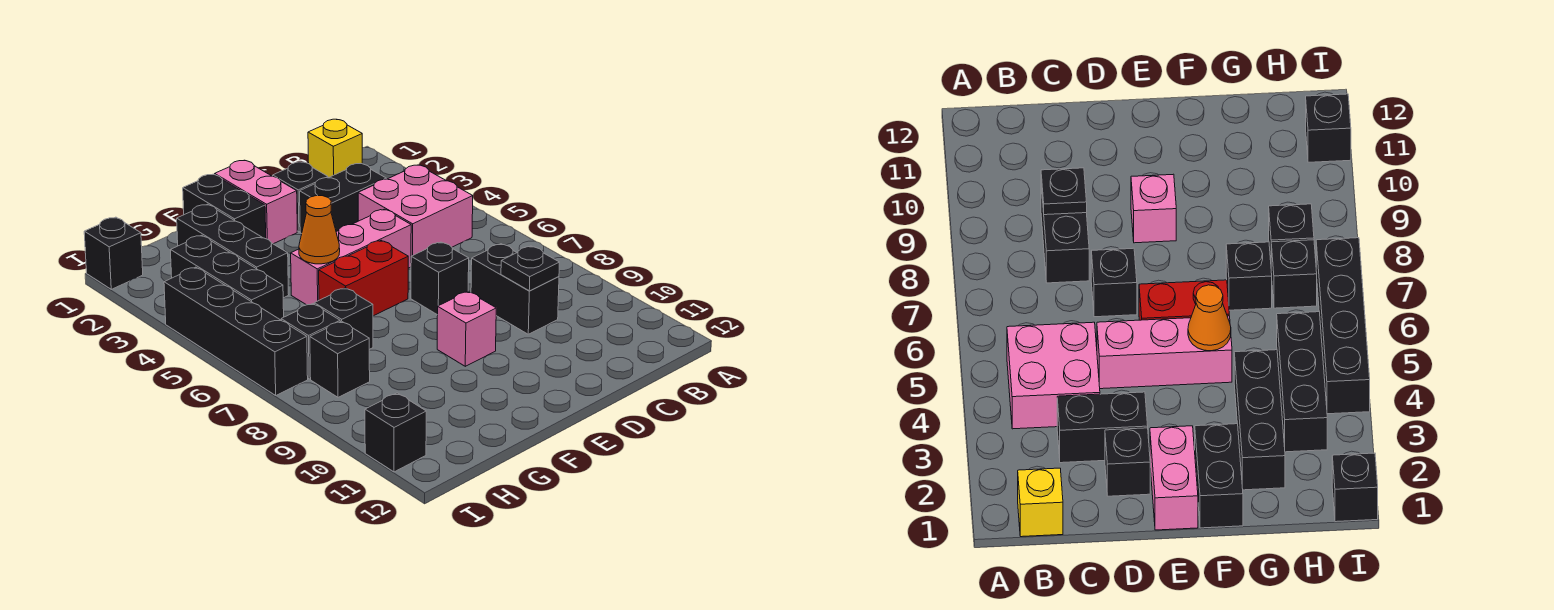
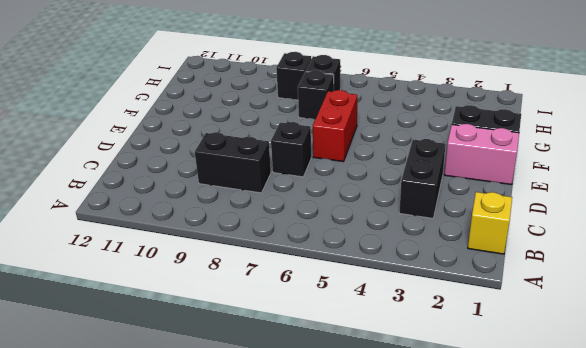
none -> pink 2x2 brick [358,165,473,256]
none -> black 1x1 brick [273,162,328,232]
none -> pink 1x3 brick [291,209,411,305]

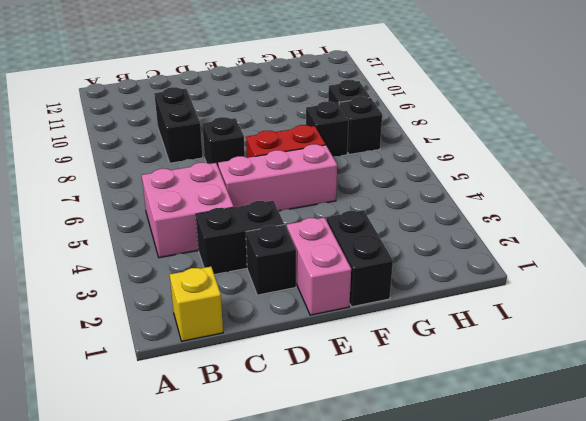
none -> pink 1x1 brick [437,292,496,366]
none -> black 1x3 brick [177,204,289,298]
none -> black 1x3 brick [170,235,284,320]

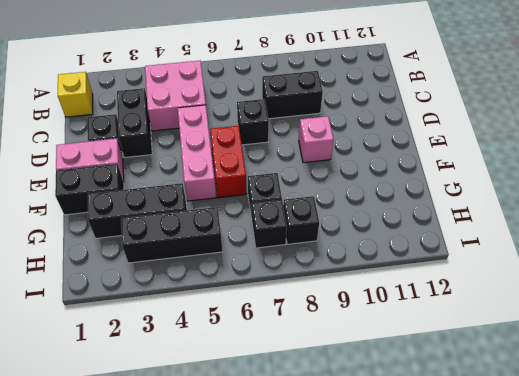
none -> black 1x1 brick [84,217,143,289]
none -> black 1x4 brick [164,267,308,395]
none -> black 1x1 brick [365,393,426,472]

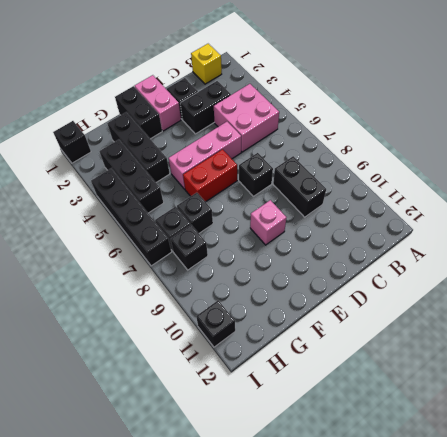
none -> black 1x1 plate [501,246,560,291]
none -> orange 1x1 cone [299,196,340,264]

